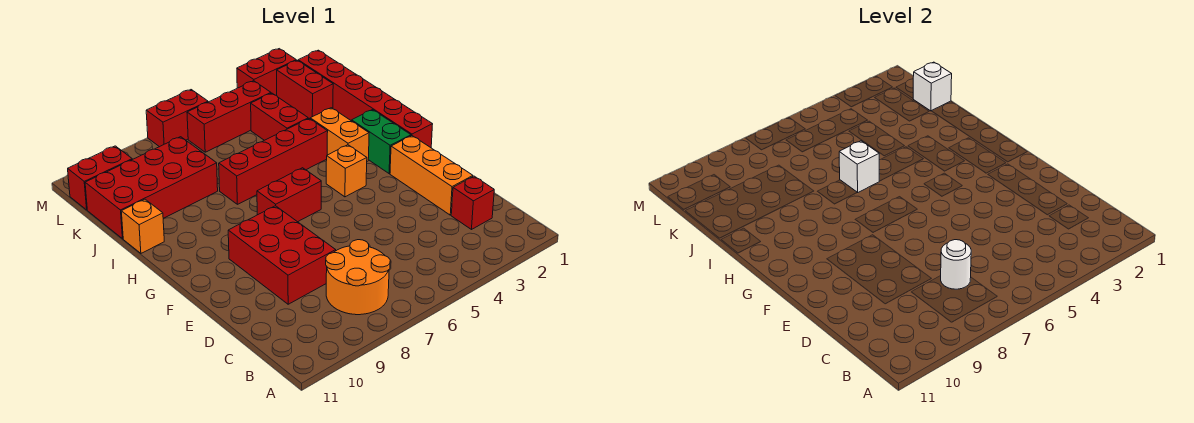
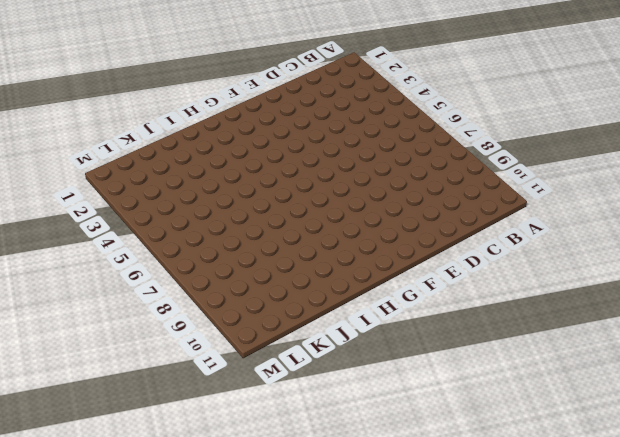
none -> orange 2x2 round brick [326,240,390,315]
none -> red 1x1 brick [451,176,494,229]
none -> orange 1x3 brick [390,136,473,215]

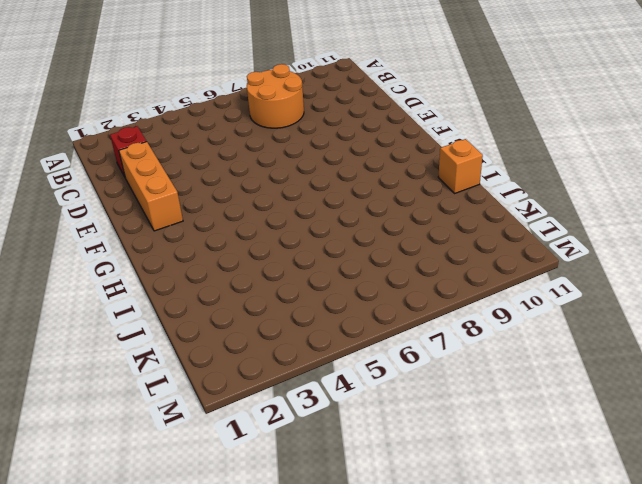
none -> red 2x3 brick [228,206,336,304]
none -> red 1x6 brick [298,50,433,148]
none -> green 1x2 brick [352,110,411,173]

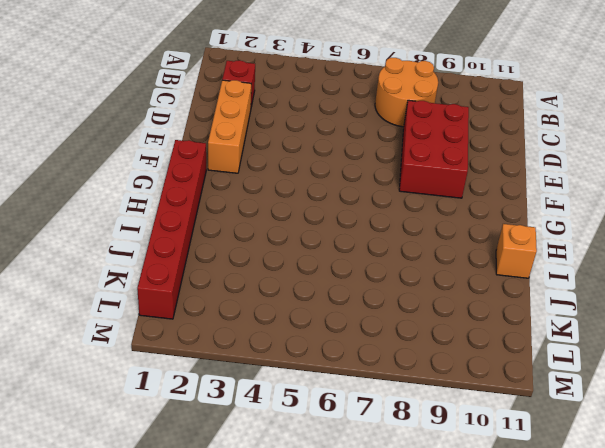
none -> green 1x2 brick [352,110,411,173]
none -> orange 1x1 brick [326,145,367,197]
none -> red 1x2 brick [257,168,321,222]

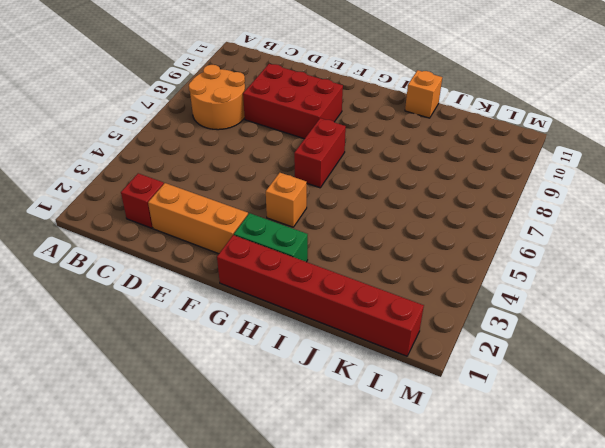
none -> orange 1x2 brick [310,108,369,161]
none -> red 1x4 brick [219,119,328,204]
none -> red 1x2 brick [251,93,308,140]

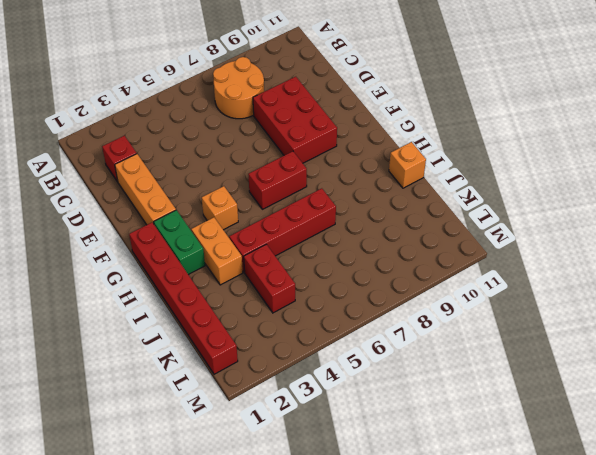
none -> red 2x4 brick [85,137,218,239]
none -> red 1x2 brick [277,60,333,119]
none -> red 1x3 brick [187,81,271,152]

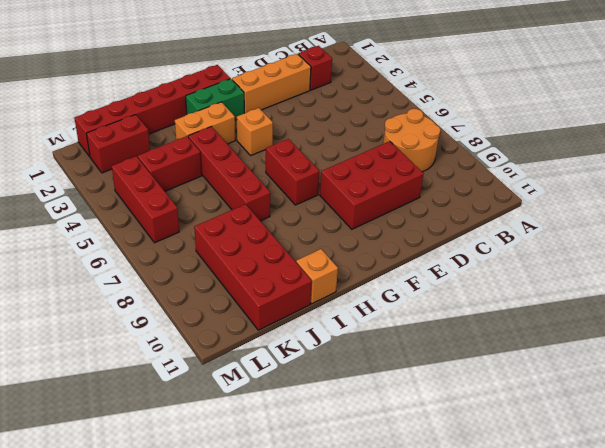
none -> red 1x2 brick [68,146,132,210]
none -> red 1x2 brick [237,49,296,96]
none -> red 1x2 brick [146,90,208,147]

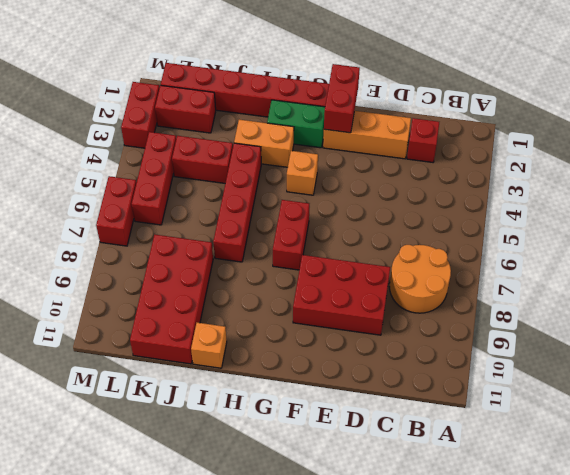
red 1x2 brick [324,64,360,133] -> red 1x2 brick moved to [68,146,132,210]
none -> white 1x1 round brick [941,240,971,289]
none -> white 1x1 brick [839,141,879,193]
none -> white 1x1 brick [913,62,952,111]

